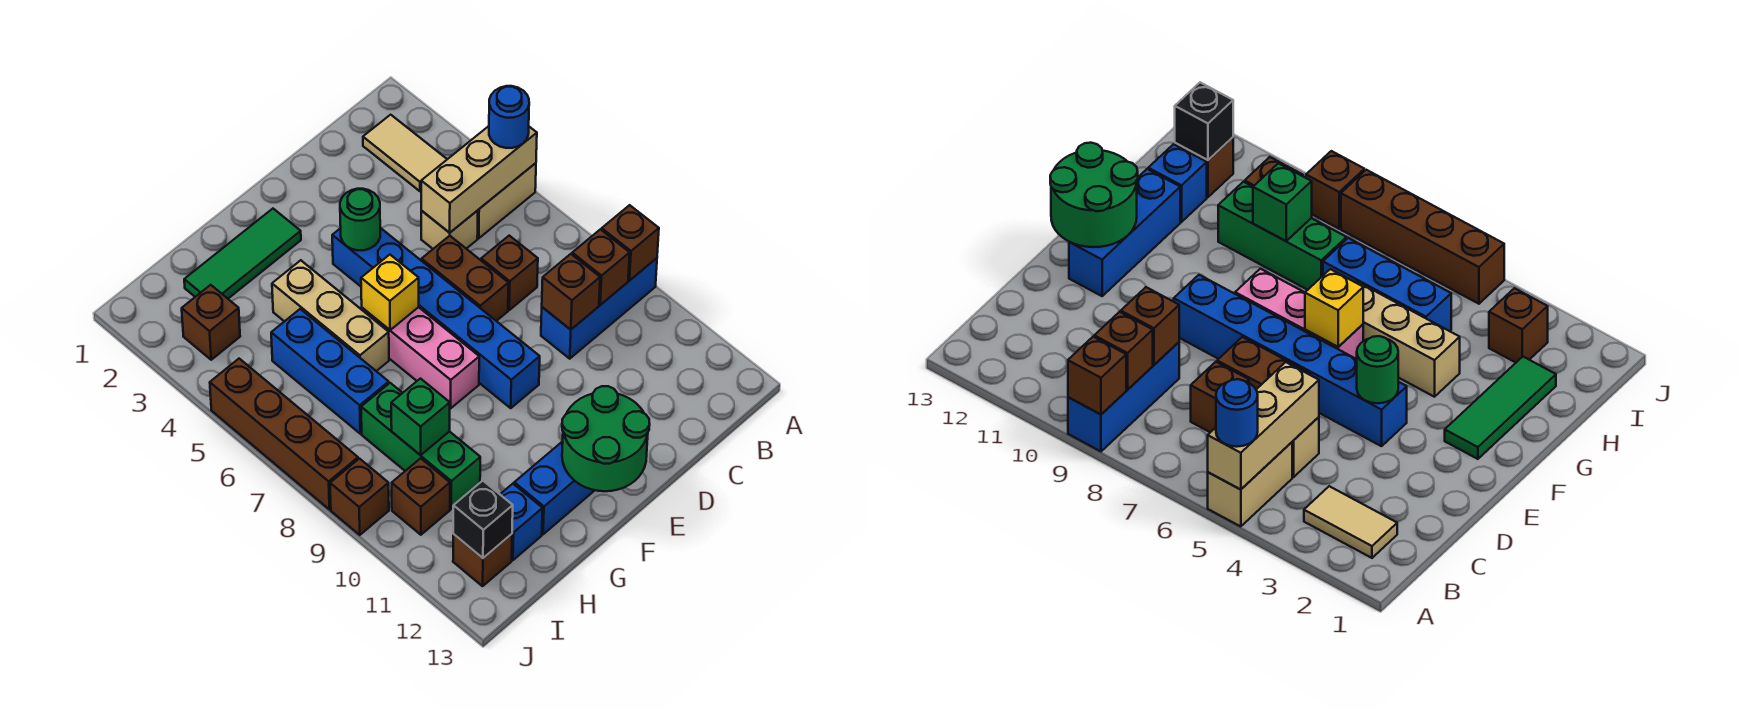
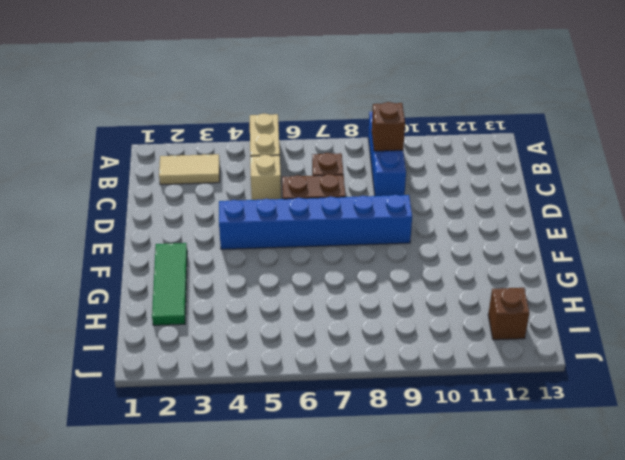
none -> blue 1x3 brick [514,441,595,534]
none -> pink 1x3 brick [362,307,479,408]
none -> tan 1x3 brick [272,260,389,371]

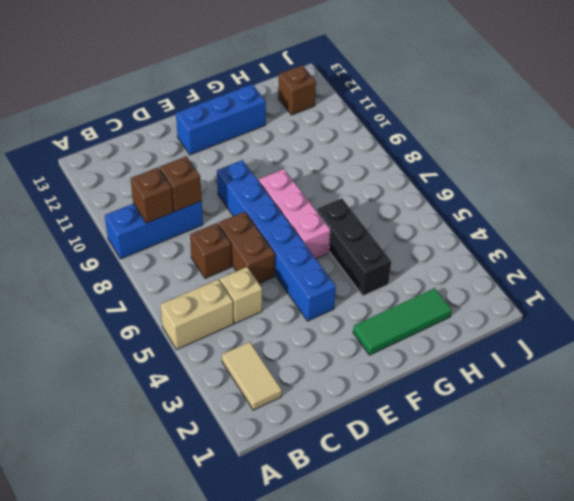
black 1x3 brick [316,198,391,296] -> tan 1x3 brick [272,260,389,371]
none -> blue 1x3 brick [271,309,389,434]
none -> green 1x3 brick [361,383,480,509]
none -> blue 1x1 brick [500,484,543,560]

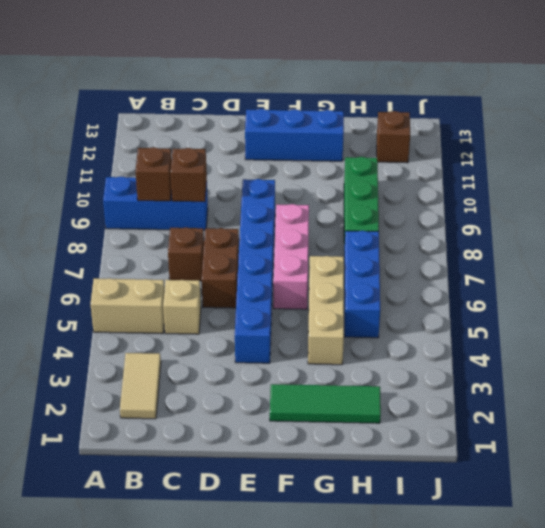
none -> blue 1x1 brick [500,484,543,560]
none -> brown 1x1 brick [182,285,240,360]
none -> brown 1x1 brick [392,458,450,535]

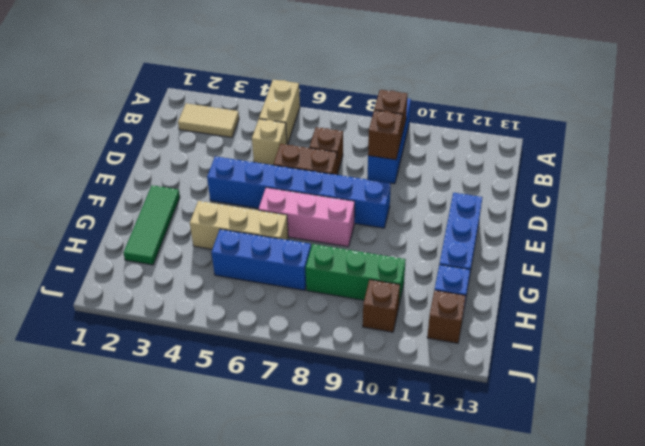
none -> brown 1x1 brick [182,285,240,360]
none -> brown 1x4 brick [210,359,358,510]
none -> brown 1x1 brick [330,459,389,535]

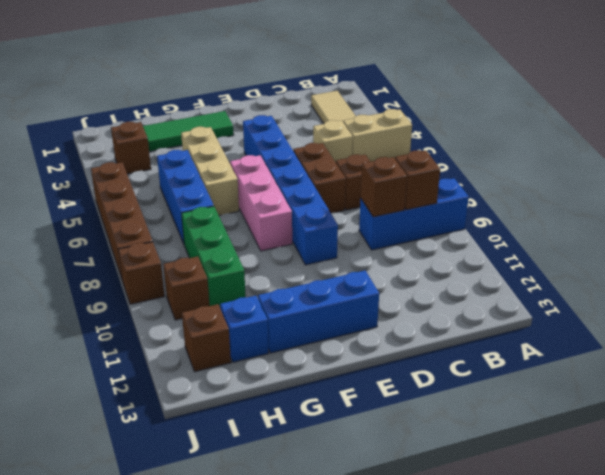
none -> tan 1x3 brick [421,126,537,233]
none -> brown 1x1 brick [602,205,659,280]
none -> green 1x1 round brick [340,189,380,250]

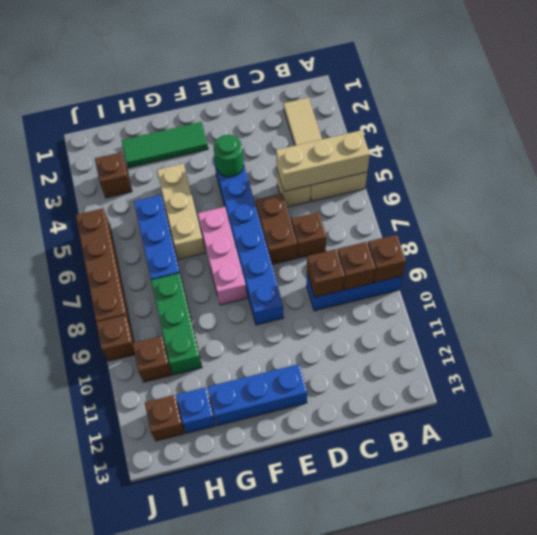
none -> green 2x2 round brick [562,386,650,491]
none -> yellow 1x1 brick [361,255,419,330]
none -> green 1x1 brick [391,379,450,455]

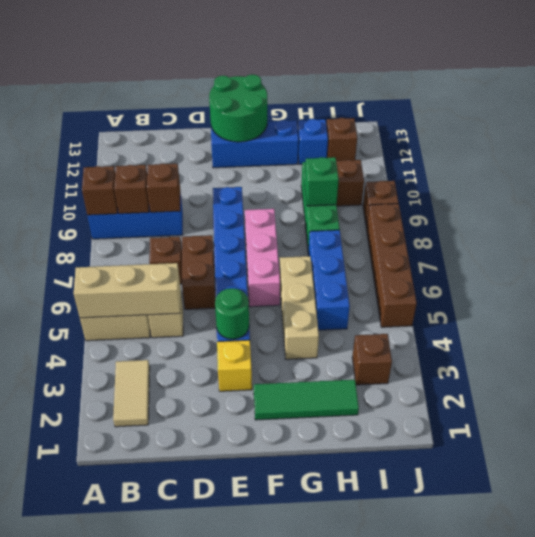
yellow 1x1 brick [217,340,252,391] -> yellow 1x1 brick moved to [361,255,419,330]
none -> black 1x1 brick [453,481,513,558]
none -> blue 1x1 round brick [489,86,529,148]

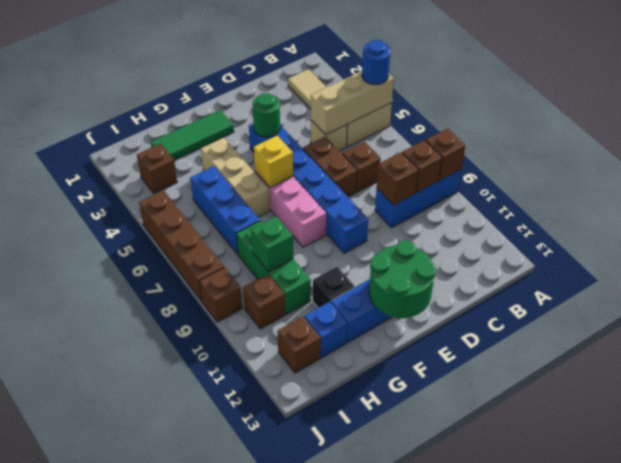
black 1x1 brick [313,267,355,308] -> black 1x1 brick moved to [453,481,513,558]

